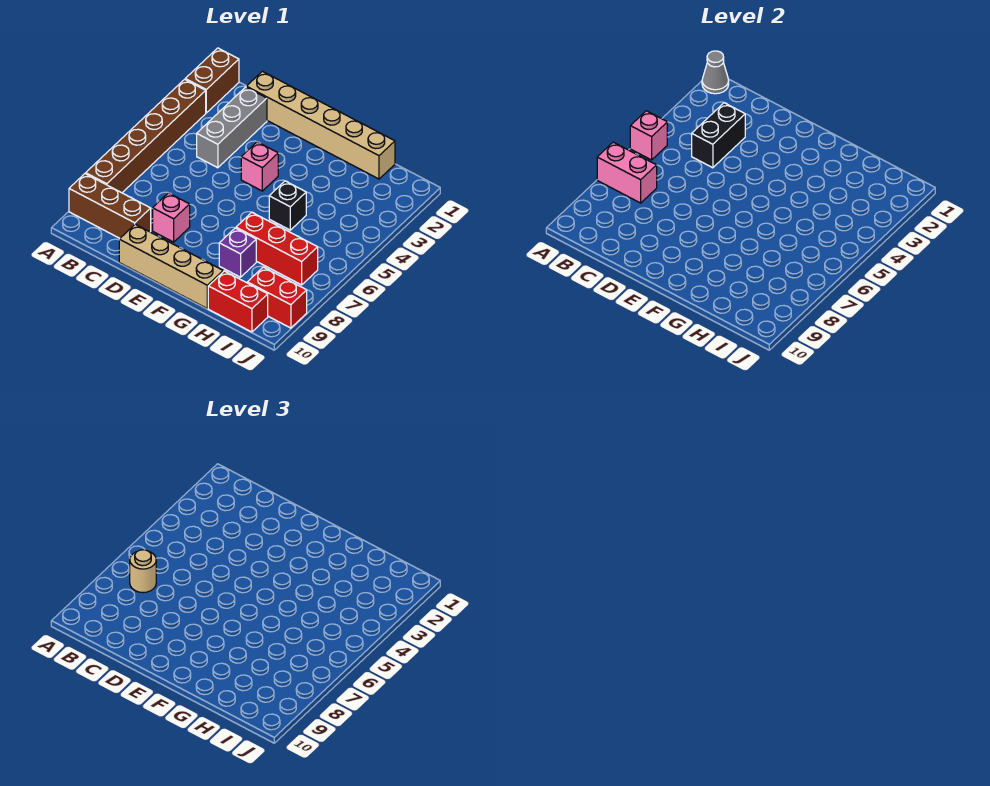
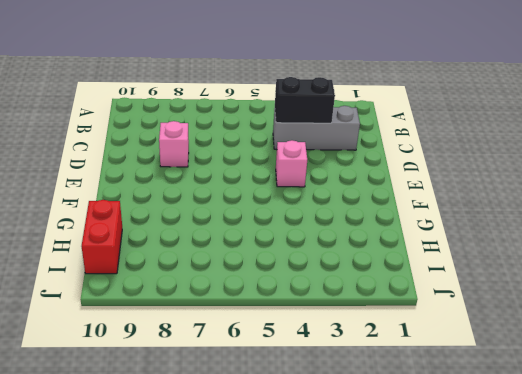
none -> brown 1x2 brick [185,48,239,113]
none -> brown 1x6 brick [86,79,206,193]
none -> brown 1x3 brick [69,174,151,238]

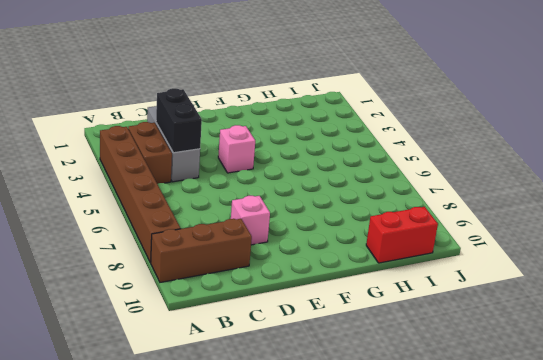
brown 1x2 brick [128,122,172,184] -> brown 1x2 brick moved to [185,48,239,113]
none -> tan 1x6 brick [246,71,395,179]
none -> tan 1x4 brick [119,224,223,308]
none -> black 1x1 brick [269,181,306,230]

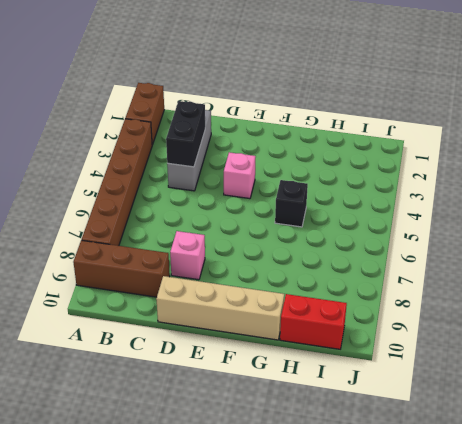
none -> tan 1x6 brick [246,71,395,179]
none -> red 1x3 brick [236,212,318,285]
none -> purple 1x1 brick [219,228,256,277]

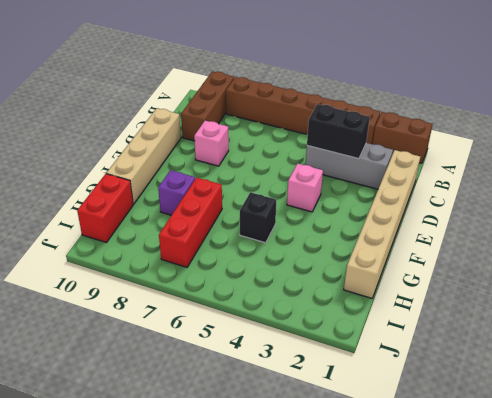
none -> red 1x2 brick [247,267,307,328]
none -> grey 1x1 cone [702,51,729,94]
none -> pink 1x1 brick [630,111,667,160]

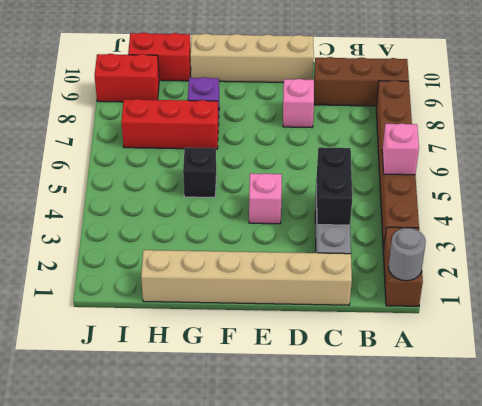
grey 1x1 round brick [388,228,426,281] -> grey 1x1 cone [702,51,729,94]
none -> pink 1x2 brick [597,142,657,203]
none -> tan 1x1 round brick [130,550,156,593]

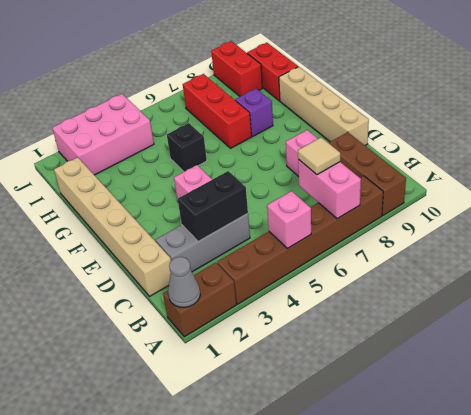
tan 1x1 tile [298,137,340,175] -> tan 1x1 round brick [130,550,156,593]
pink 2x3 brick [52,94,154,175] -> none

